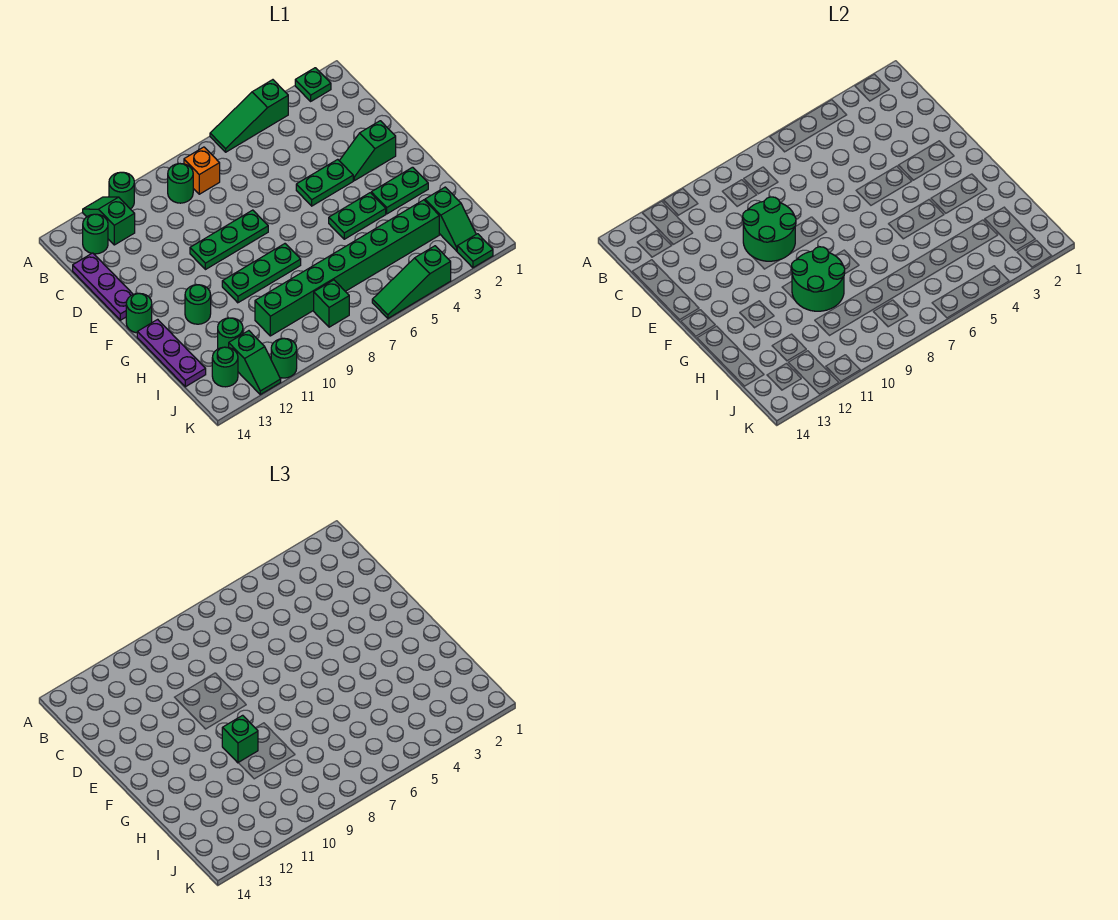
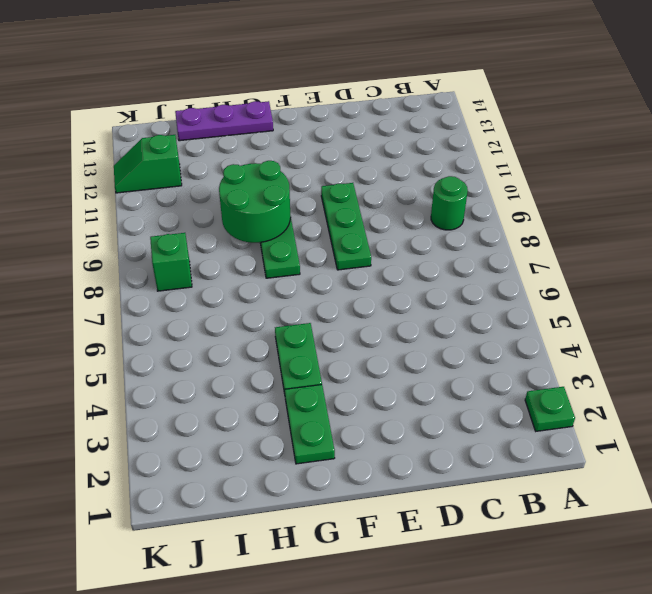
none -> green 1x3 slope [210,80,288,152]
none -> green 1x1 round brick [109,172,134,209]
none -> green 1x2 slope [83,197,135,245]

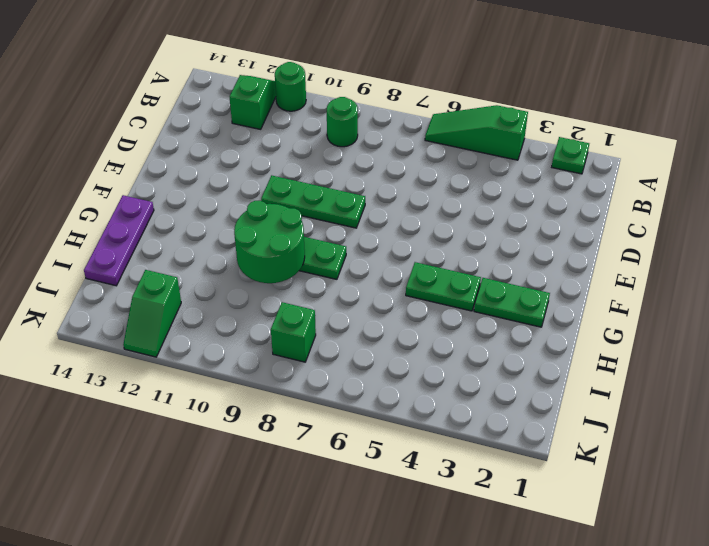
none -> orange 1x1 brick [184,147,220,194]
none -> green 1x1 round brick [83,214,108,254]
none -> purple 1x3 plate [73,253,133,320]

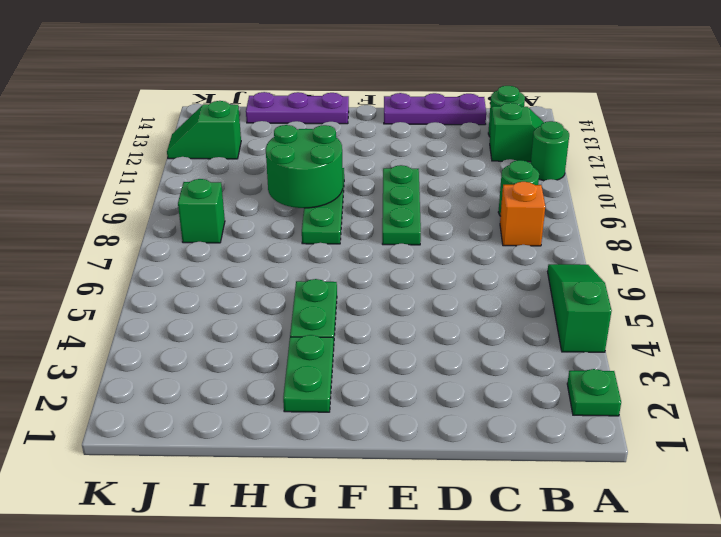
none -> green 1x2 slope [340,121,396,181]
none -> green 1x2 plate [296,159,353,206]
none -> green 1x1 round brick [126,293,152,333]

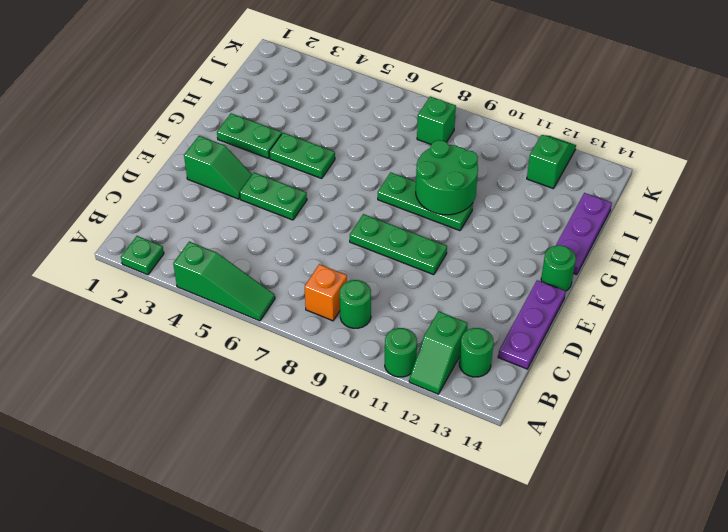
none -> green 1x1 round brick [185,285,211,324]
none -> green 1x2 slope [425,187,476,251]
none -> green 1x8 brick [255,200,439,336]

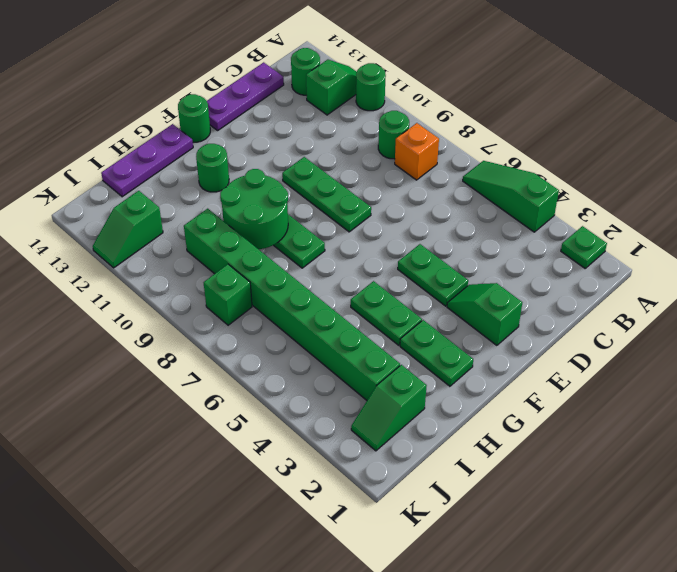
none -> green 1x1 round brick [218,318,243,349]
none -> green 1x1 round brick [212,347,238,387]
none -> green 1x1 plate [457,234,493,268]

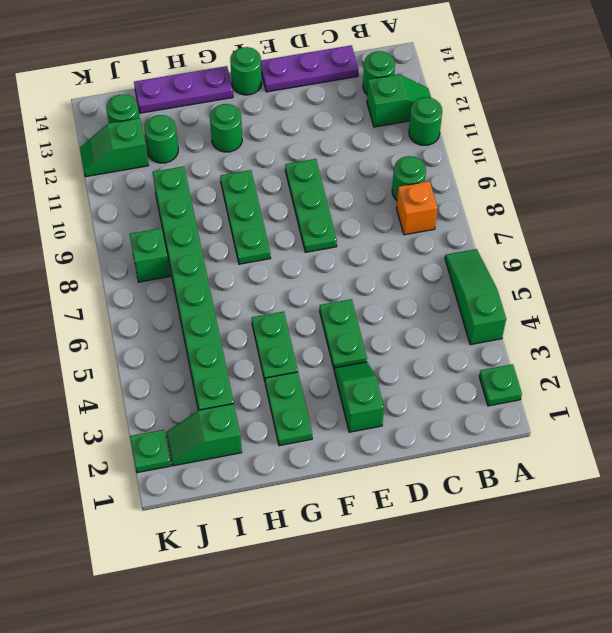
none -> green 1x3 slope [372,246,451,318]
none -> green 1x1 round brick [271,338,297,378]
none -> green 2x2 round brick [743,197,796,261]

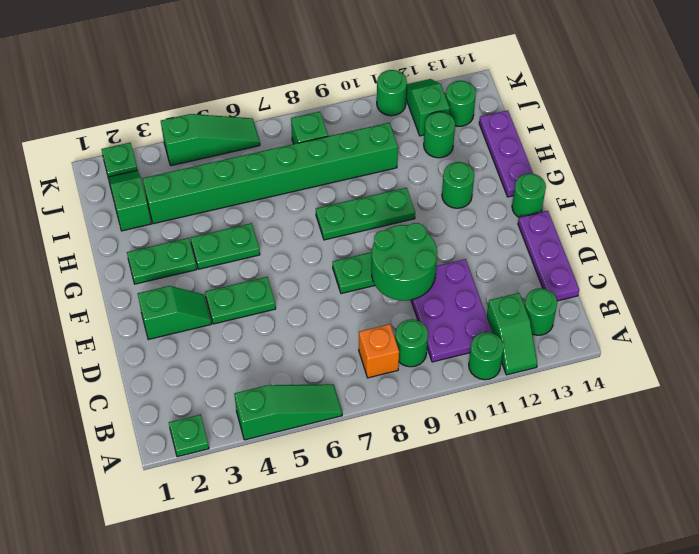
purple 2x3 plate [411,259,492,362] -> none
none -> green 2x2 round brick [791,247,845,311]
none -> green 1x1 brick [222,715,258,763]

